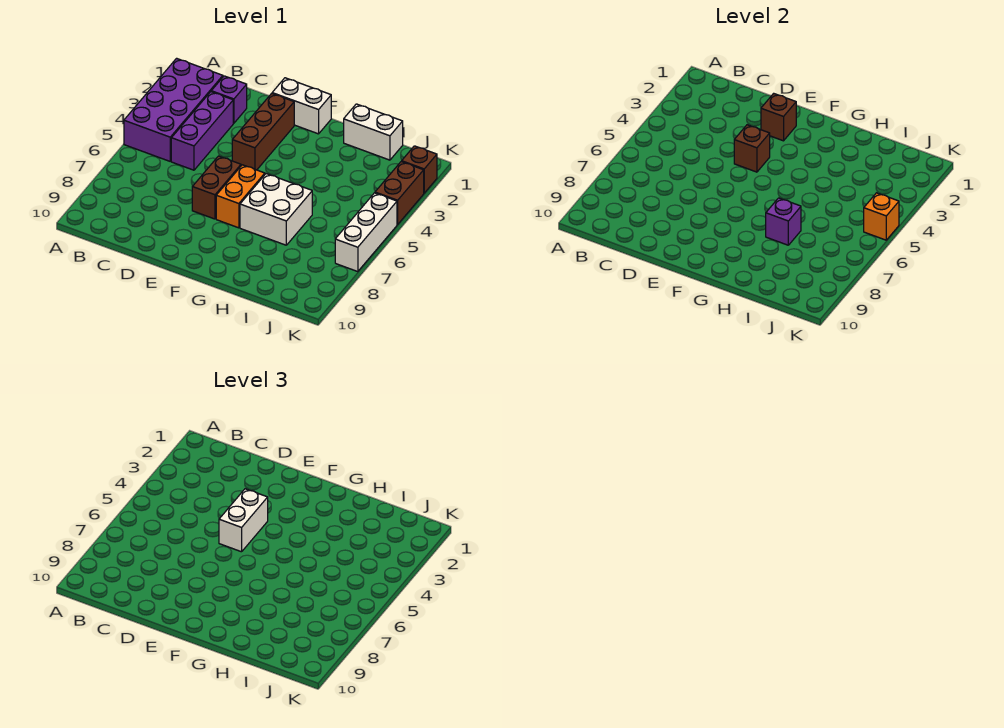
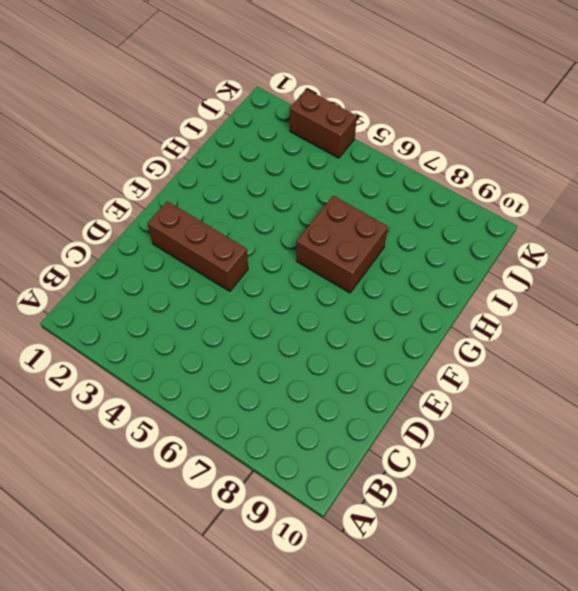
brown 2x2 brick [296,196,388,293] -> white 2x2 brick [240,174,312,245]
none -> purple 2x4 brick [124,58,223,161]
none -> purple 1x1 brick [211,76,247,123]
none -> purple 1x3 brick [171,92,233,170]

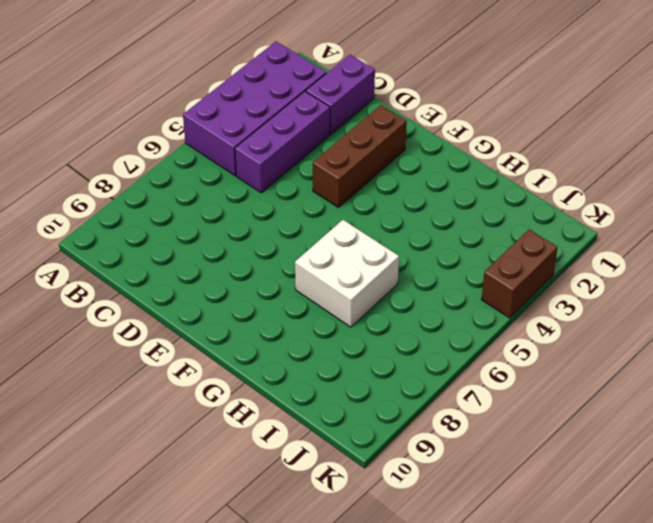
purple 1x2 brick [306,55,375,134] -> purple 1x1 brick [211,76,247,123]
none -> white 1x2 brick [272,78,331,134]
none -> brown 1x2 brick [192,156,241,219]
none -> orange 1x2 brick [216,165,265,228]

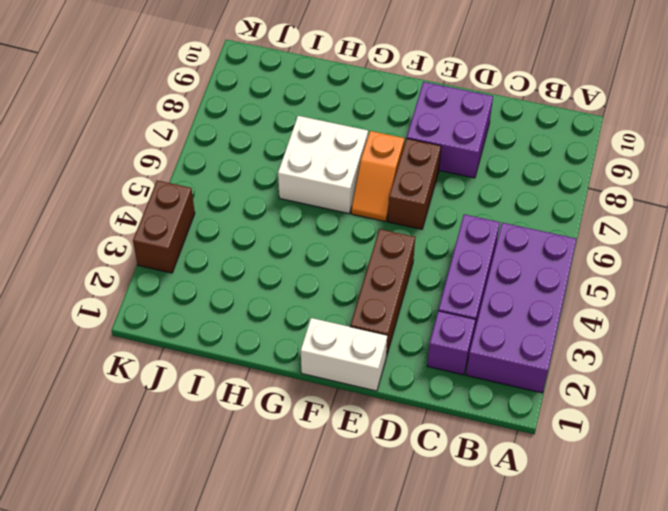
purple 2x2 brick [407,82,493,178] -> none
orange 1x2 slope [351,131,404,222] -> orange 1x2 brick [216,165,265,228]
none -> white 1x2 brick [344,104,403,160]
none -> brown 1x1 brick [402,146,437,193]
none -> white 1x3 brick [335,193,397,272]

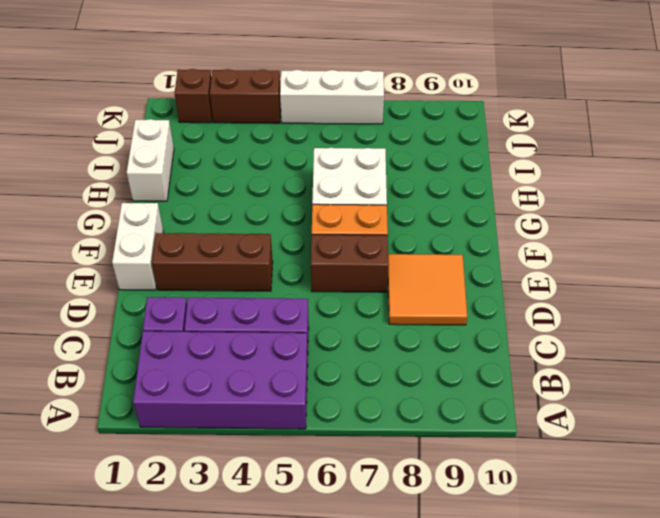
orange 2x2 tile [388,254,467,325] -> none
none -> brown 1x1 brick [761,93,796,141]
none -> brown 1x1 brick [734,125,770,172]
none -> purple 1x1 brick [766,198,801,245]

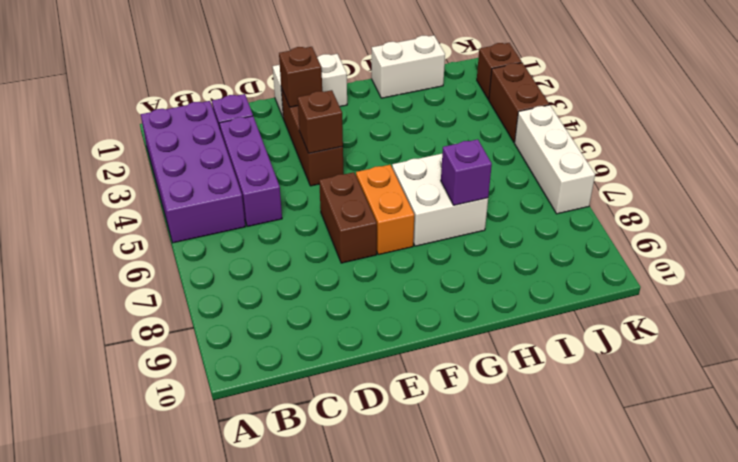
none -> orange 1x1 brick [864,193,899,240]
none -> white 1x2 brick [219,489,268,552]

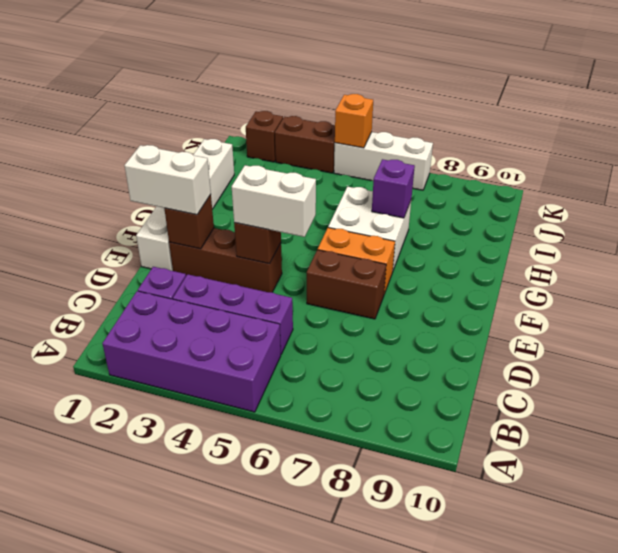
white 1x2 brick [124,145,211,215] -> none

